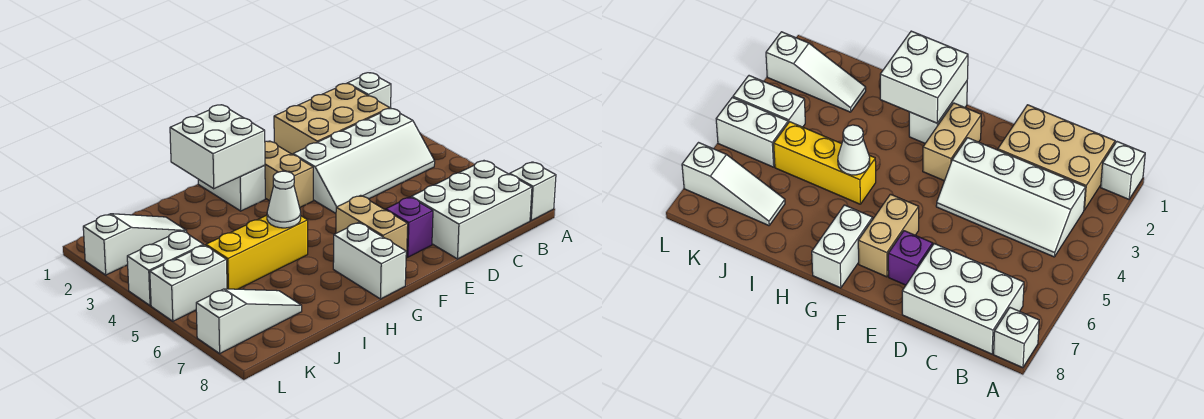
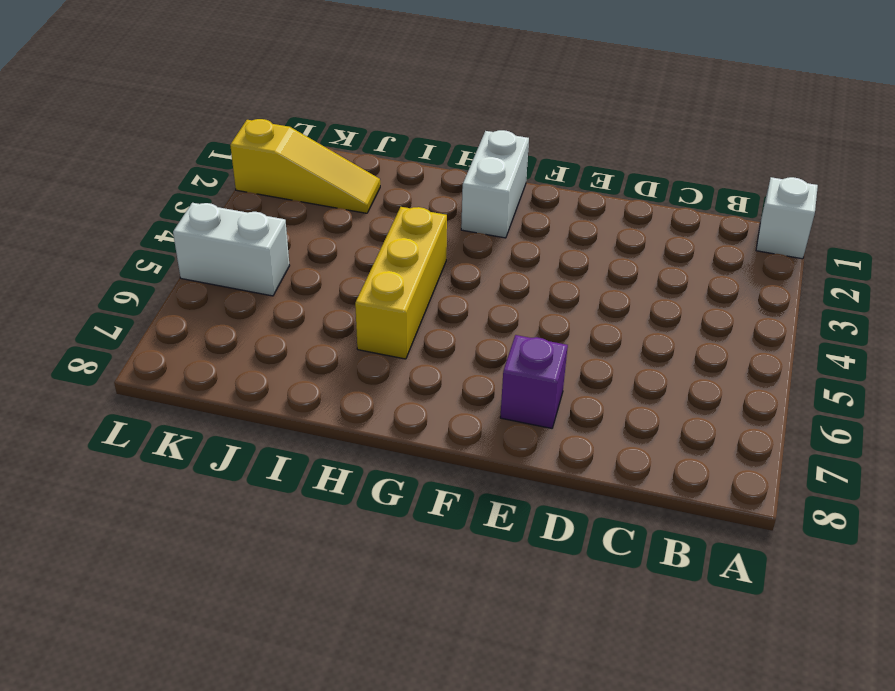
yellow 1x3 brick [355,207,447,359] -> yellow 1x3 brick turned to [206,215,308,289]
yellow 1x3 slope [230,119,380,213] -> white 1x3 slope [83,214,187,275]
none -> white 1x1 brick [510,162,556,221]
none -> tan 2x3 brick [274,84,390,155]
none -> white 2x4 slope [293,108,435,213]

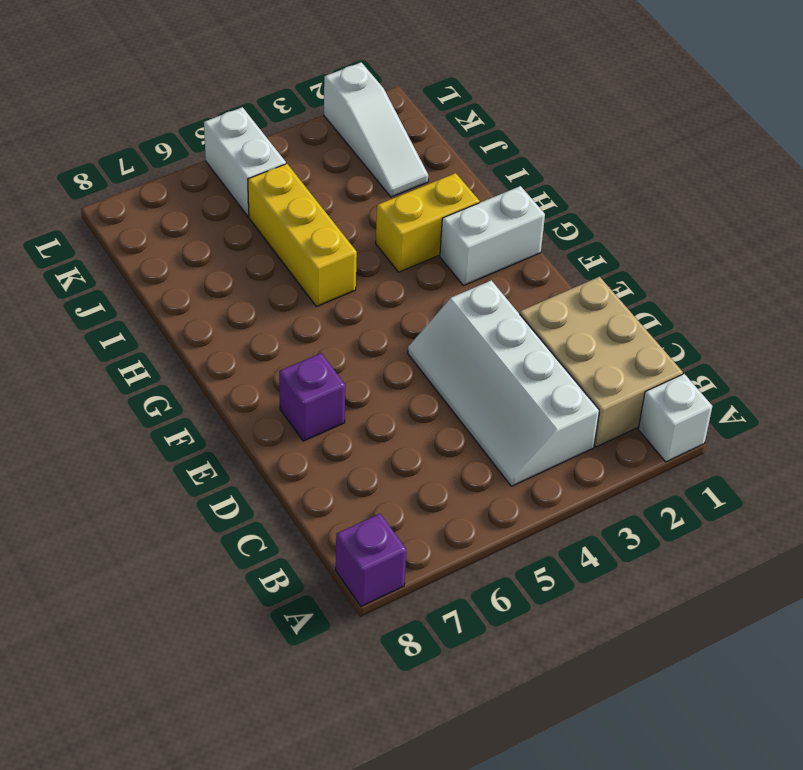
purple 1x1 brick [336,514,406,606] -> white 1x1 brick [510,162,556,221]
yellow 1x2 brick [376,173,480,272] -> none
none -> white 2x3 brick [411,161,532,259]
none -> tan 1x2 brick [265,141,313,207]
none -> tan 1x2 brick [336,195,408,258]

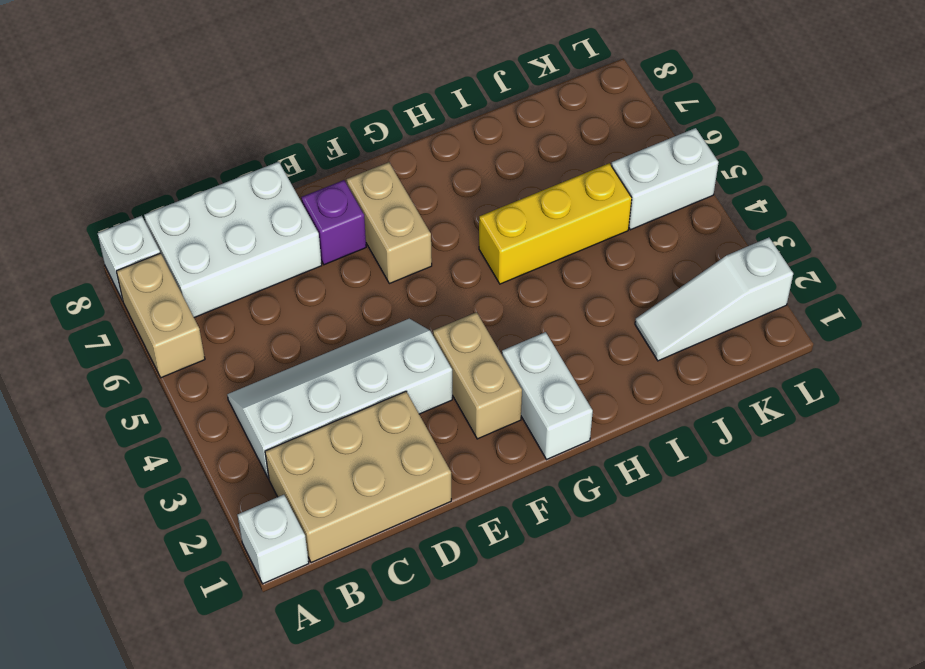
tan 1x2 brick [116,253,205,378] -> none
none -> white 1x2 brick [333,222,406,299]
none -> white 1x3 slope [196,289,302,353]
none -> white 1x2 brick [127,230,203,306]

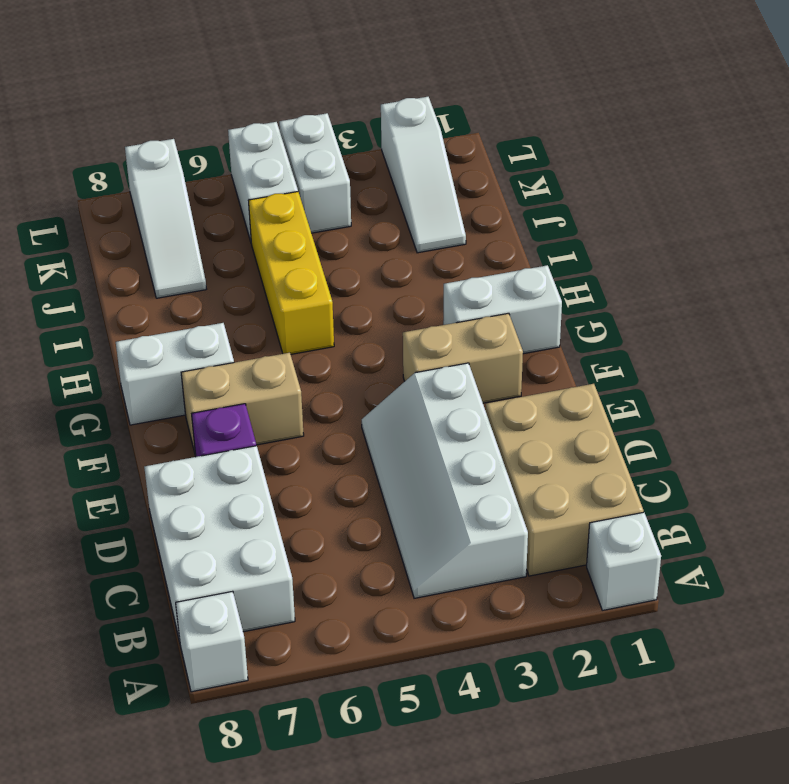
none -> white 2x2 brick [170,105,265,189]
none -> white 1x1 cone [267,171,301,228]

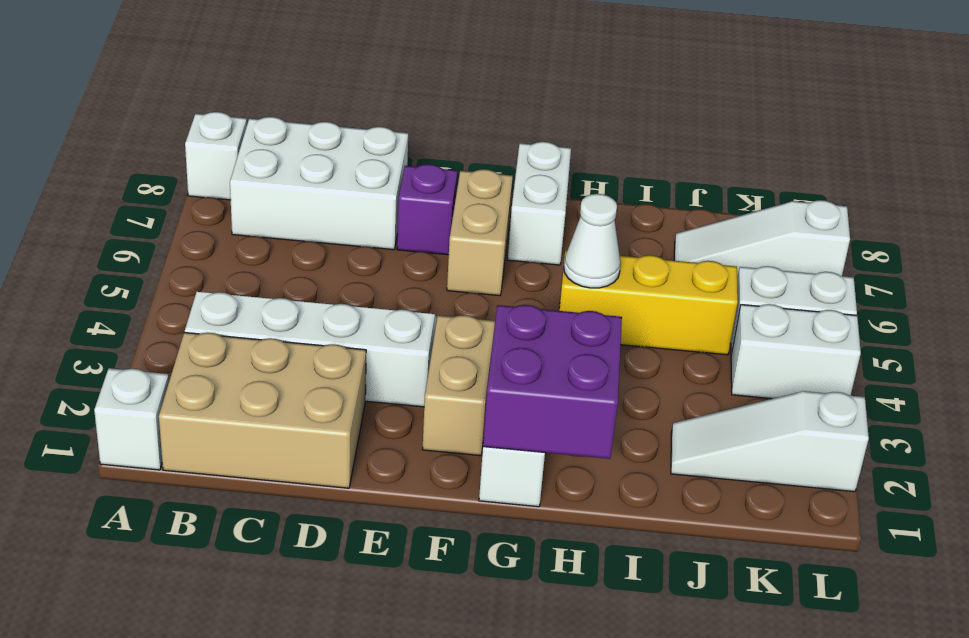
purple 2x2 brick [483,305,622,459] -> white 2x2 brick [170,105,265,189]

